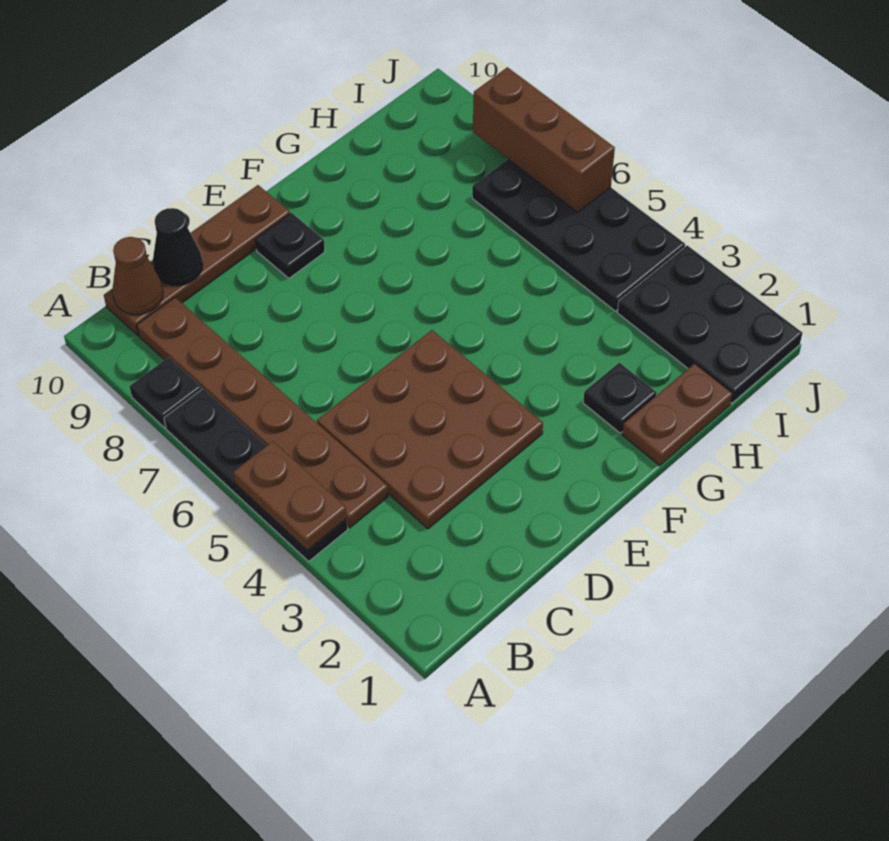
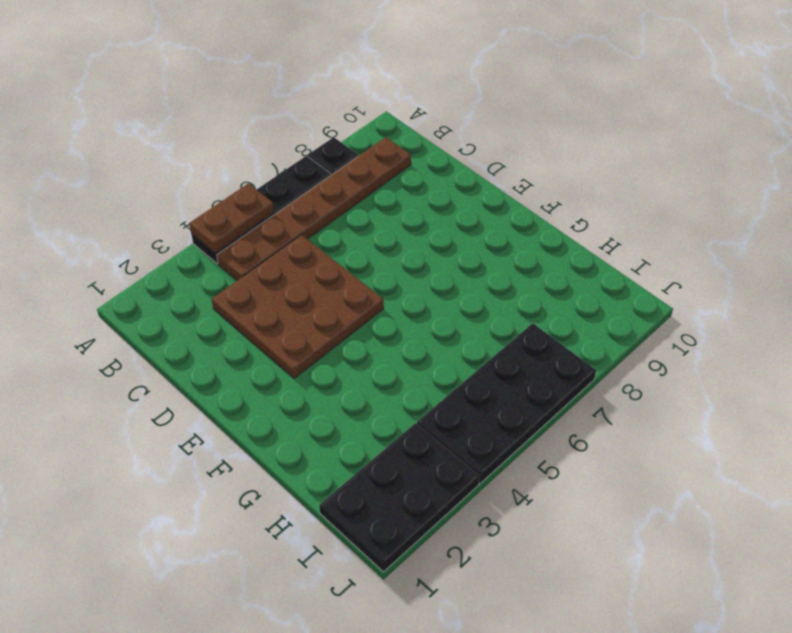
none -> brown 1x4 plate [104,185,290,335]
none -> black 1x1 plate [255,213,325,278]
none -> brown 1x2 plate [622,363,733,466]

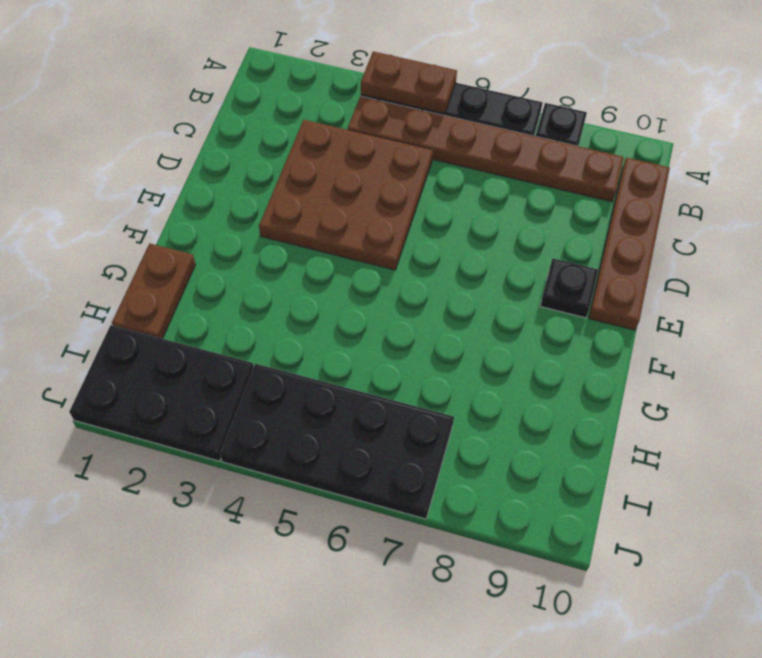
none -> black 1x1 plate [583,363,656,433]
none -> brown 1x1 cone [112,237,163,315]
none -> black 1x1 cone [153,208,203,286]

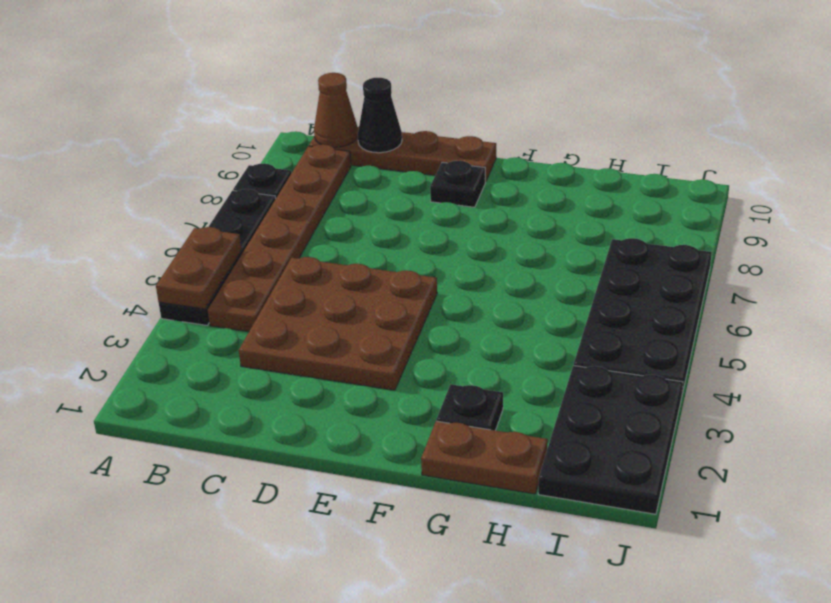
none -> brown 1x3 brick [473,67,615,213]

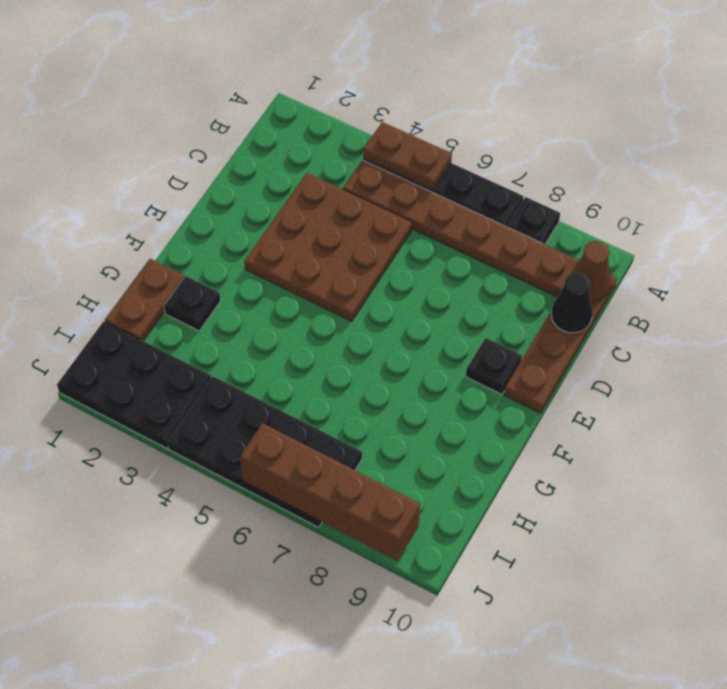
brown 1x4 brick [240,423,420,561] -> brown 1x3 brick [473,67,615,213]

